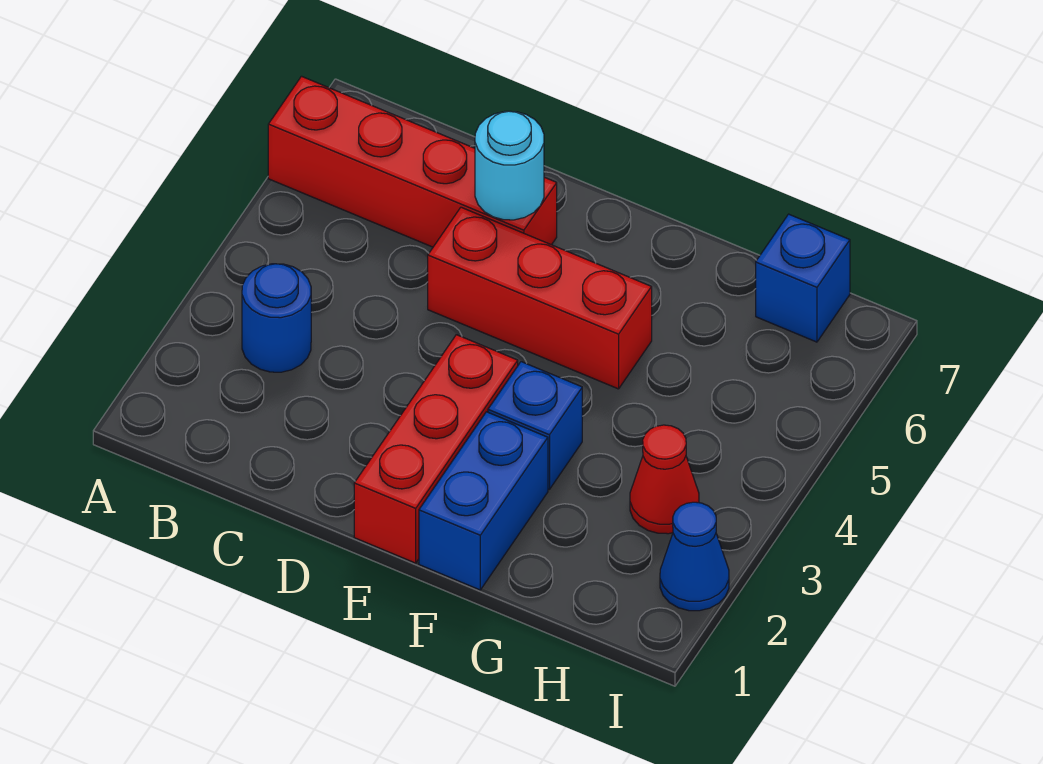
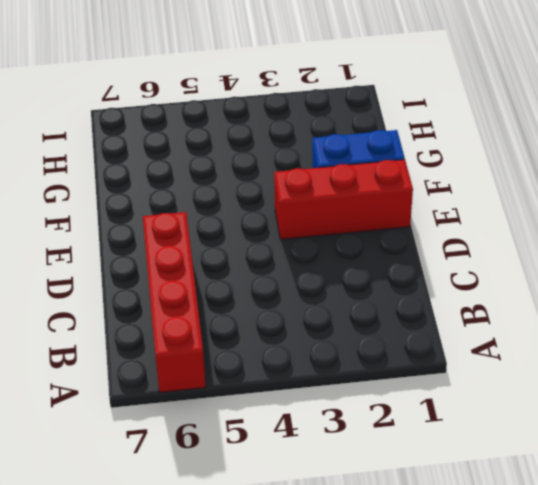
none -> blue 1x1 round brick [242,264,311,372]
none -> red 1x3 brick [428,207,652,389]

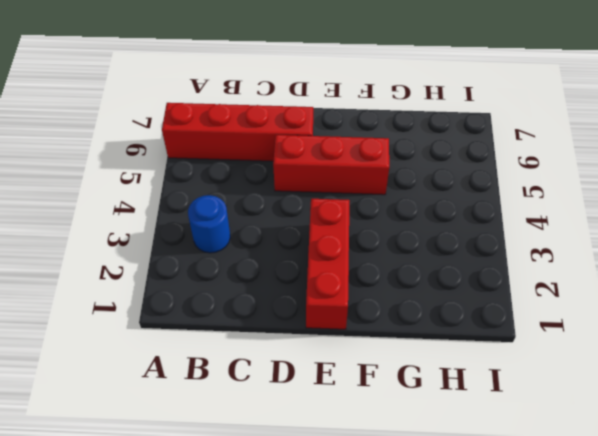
none -> blue 1x2 brick [419,412,548,590]
none -> blue 1x1 brick [488,362,582,489]

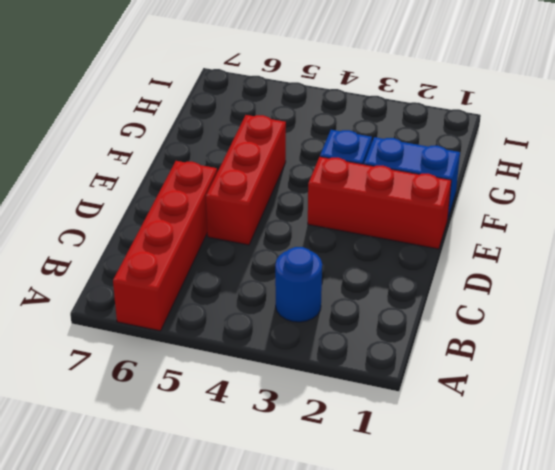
none -> red 1x1 cone [630,425,699,534]
none -> blue 1x1 brick [756,214,850,342]

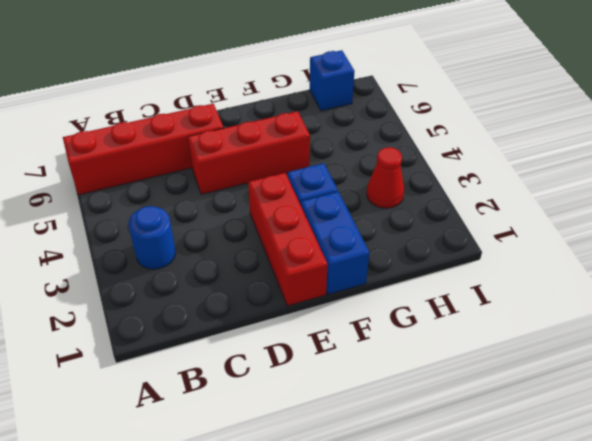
none -> blue 1x1 cone [660,502,729,611]
none -> cyan 1x1 round brick [475,111,544,220]

